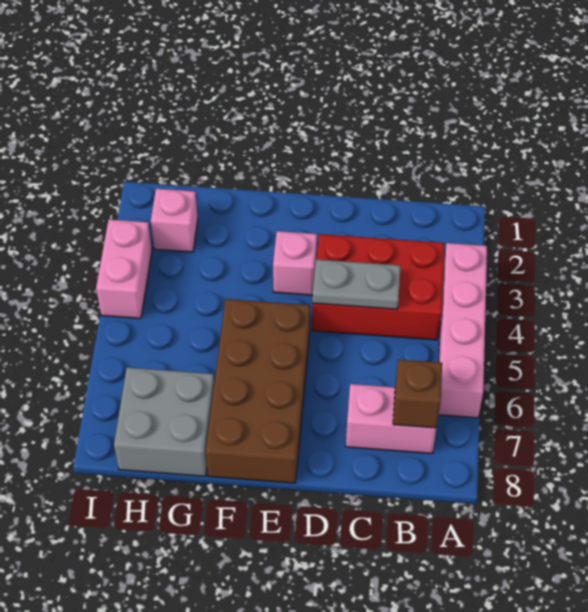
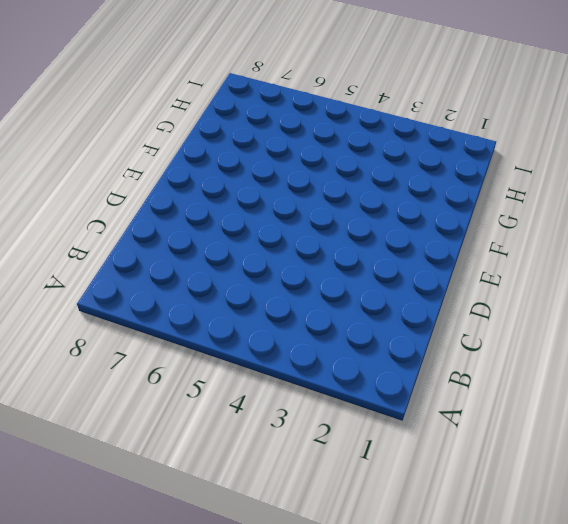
none -> pink 1x4 brick [439,243,487,418]
none -> red 2x3 brick [312,234,444,340]

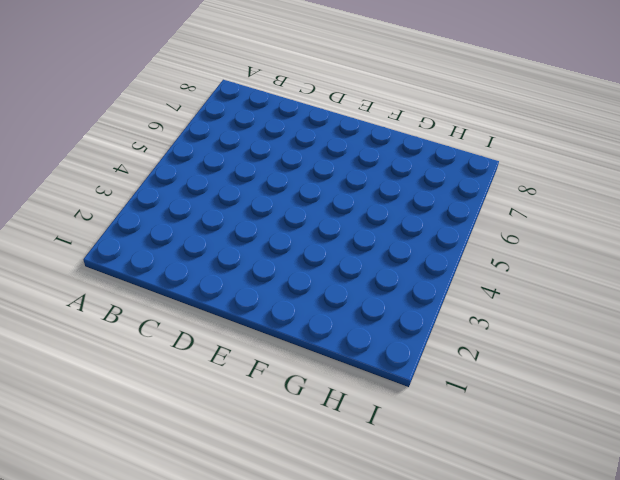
none -> pink 1x4 brick [439,243,487,418]
none -> red 2x3 brick [312,234,444,340]

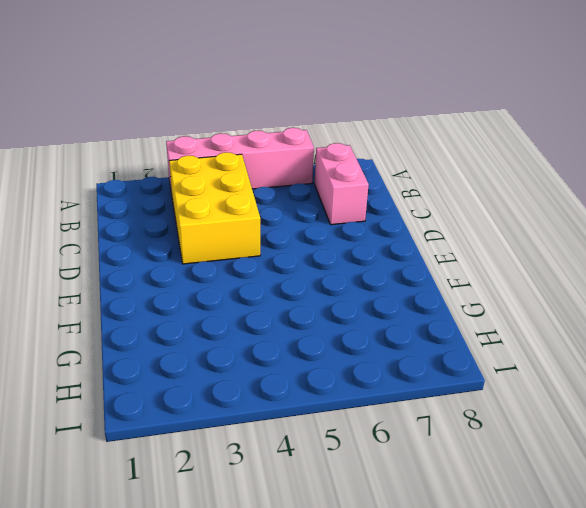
yellow 2x3 brick [169,152,260,264] -> red 2x3 brick [312,234,444,340]
none -> pink 1x1 brick [273,231,317,295]
none -> brown 2x4 brick [206,299,310,483]

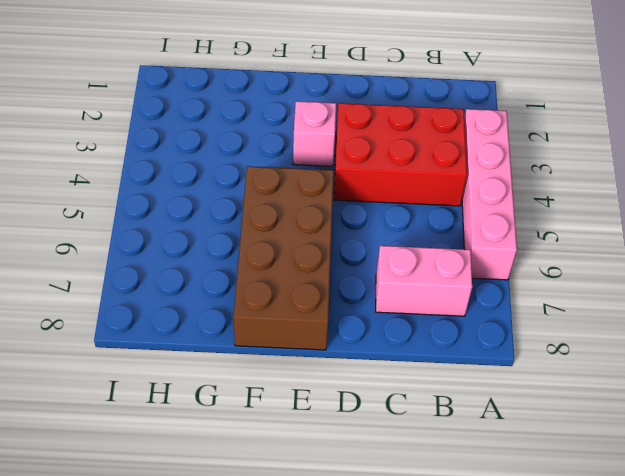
none -> grey 2x2 brick [114,367,214,476]
none -> pink 1x1 brick [151,189,198,252]

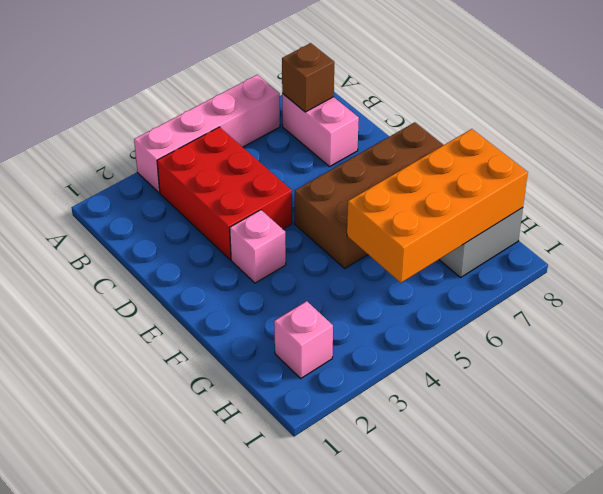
orange 2x4 brick [347,129,528,283] -> none
none -> pink 1x2 brick [96,219,152,318]
none -> grey 1x2 plate [312,259,401,309]

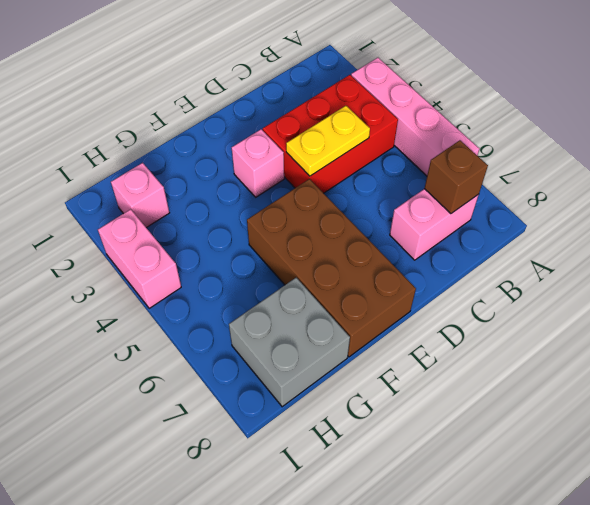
yellow 1x2 plate [286,106,370,176] -> grey 1x2 plate [312,259,401,309]

